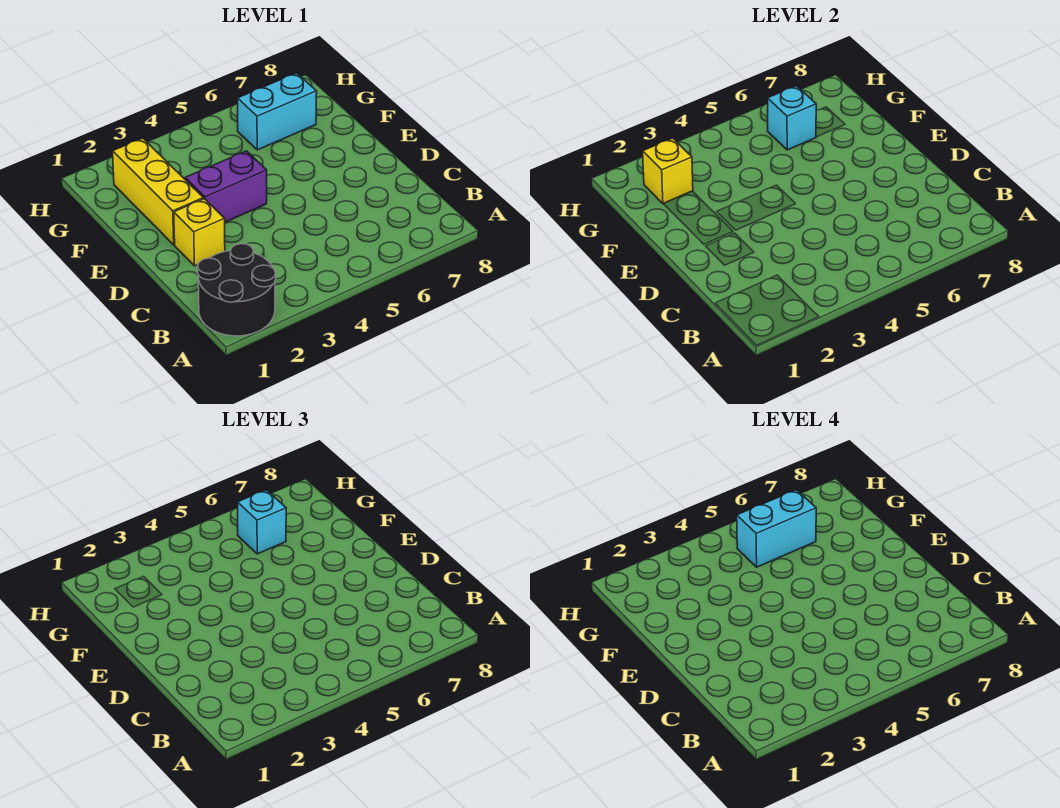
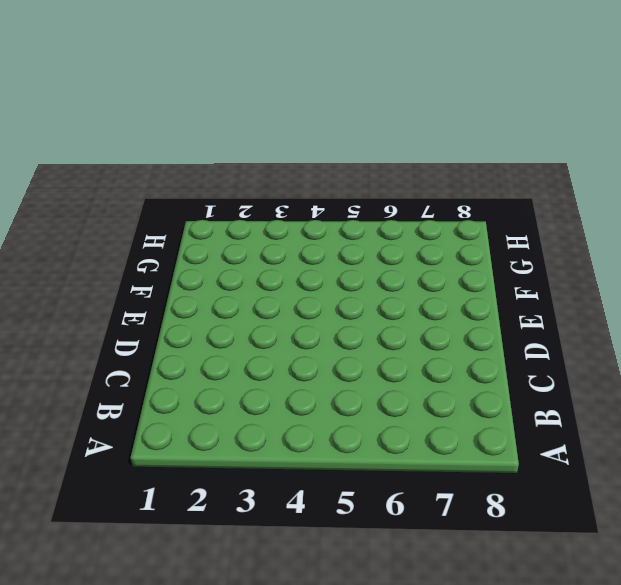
none -> black 2x2 round brick [197,244,276,336]
none -> yellow 1x1 brick [174,199,225,266]

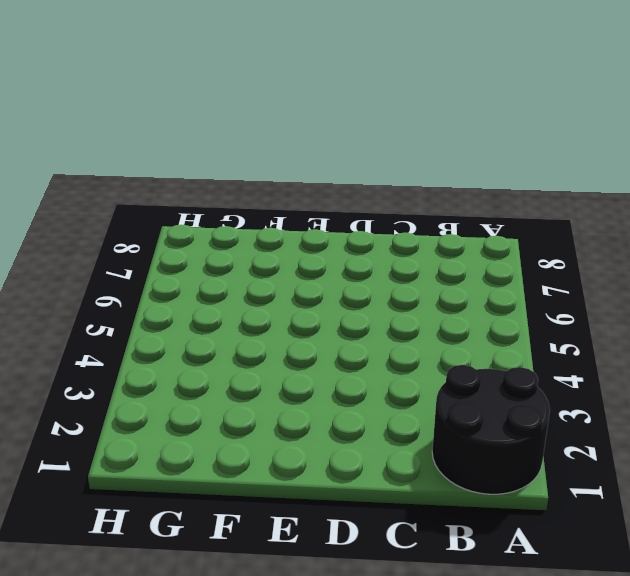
none -> yellow 1x1 brick [174,199,225,266]
none -> yellow 1x3 brick [113,138,203,245]

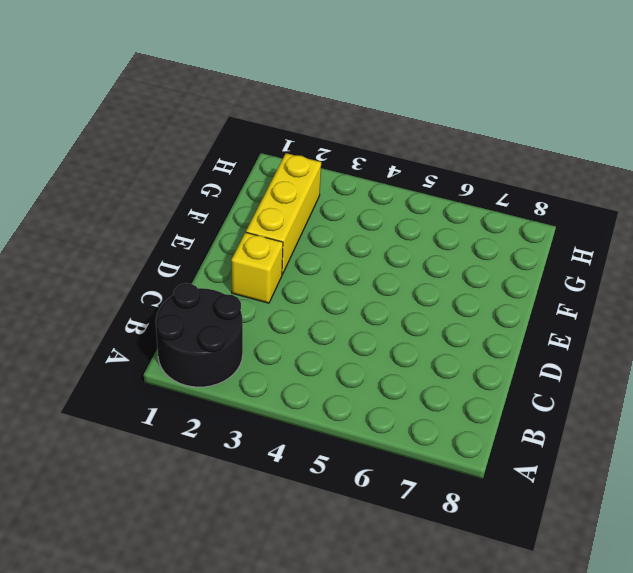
none -> purple 1x2 brick [185,151,267,222]
none -> cyan 1x2 brick [238,73,317,150]

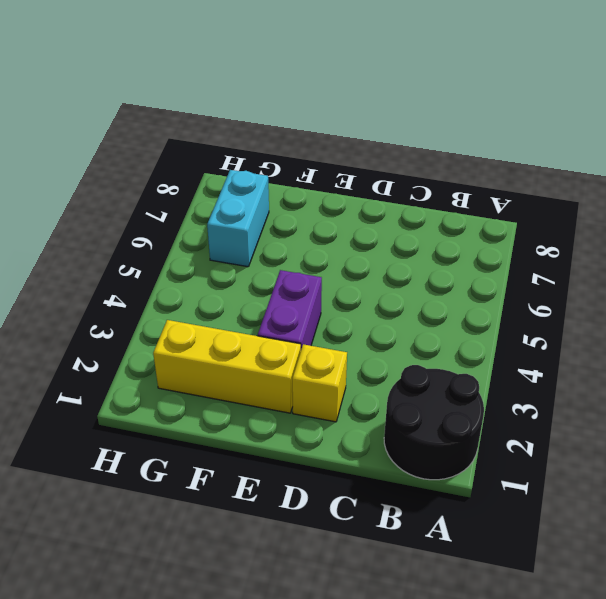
none -> yellow 1x1 brick [643,138,693,204]
none -> cyan 1x1 brick [768,86,816,150]

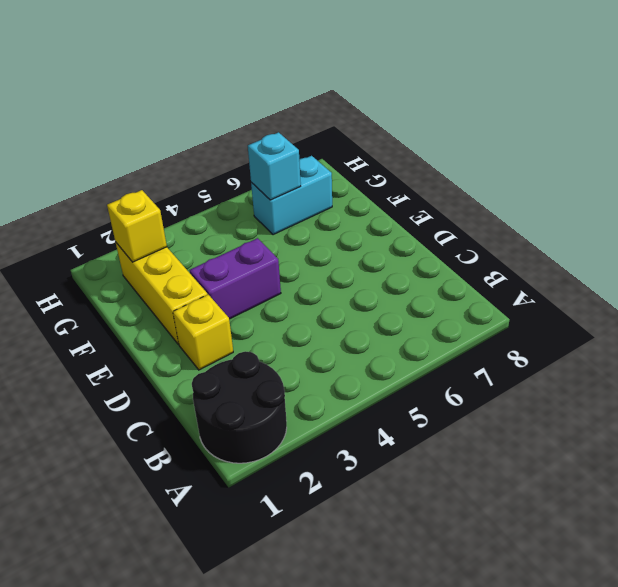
none -> cyan 1x1 brick [238,490,286,554]
none -> cyan 1x2 brick [737,490,816,567]

